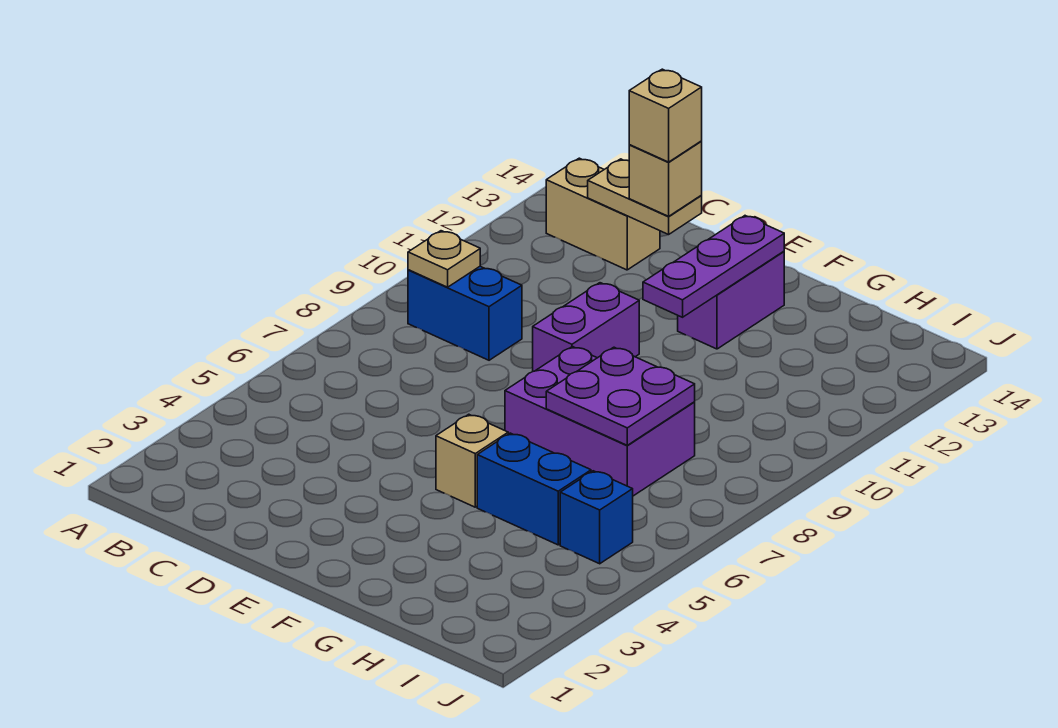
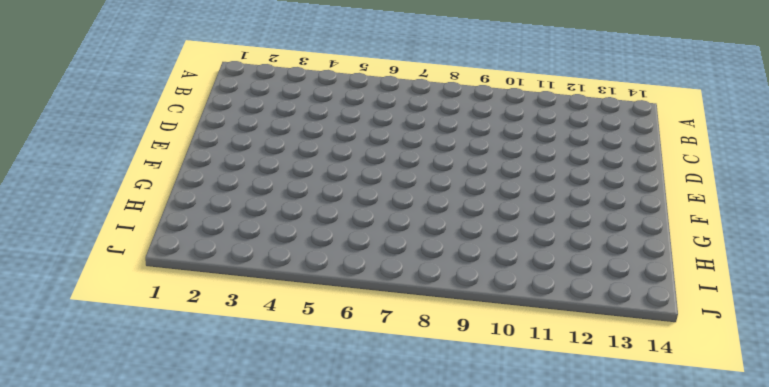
none -> blue 1x2 brick [408,266,522,360]
none -> tan 1x2 brick [546,158,660,270]
none -> purple 1x2 brick [533,283,639,371]

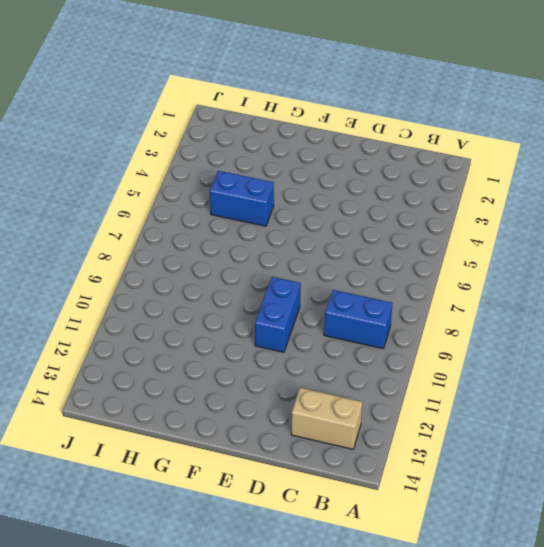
blue 1x2 brick [255,277,301,352] -> purple 1x2 brick [533,283,639,371]
none -> tan 1x1 brick [436,414,508,507]
none -> purple 2x3 brick [505,347,695,496]
none -> purple 1x2 brick [678,251,784,349]

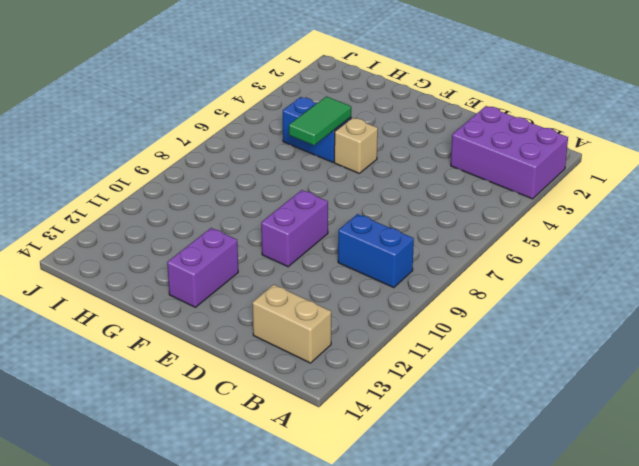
purple 2x3 brick [451,106,568,199] -> purple 2x3 brick moved to [505,347,695,496]
green 1x2 tile [289,97,351,145] -> none
none -> blue 1x1 brick [560,471,633,564]
none -> tan 1x1 plate [408,231,480,287]
none -> tan 1x2 plate [588,159,702,235]

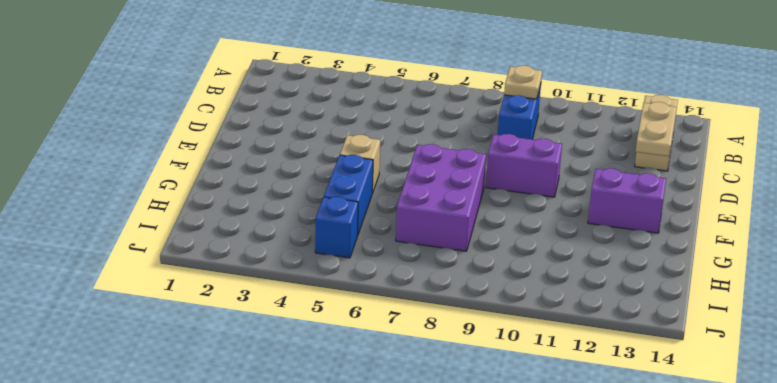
none -> purple 1x3 plate [643,216,784,317]
none -> purple 2x2 plate [546,347,695,445]
none -> tan 1x1 brick [629,141,702,216]

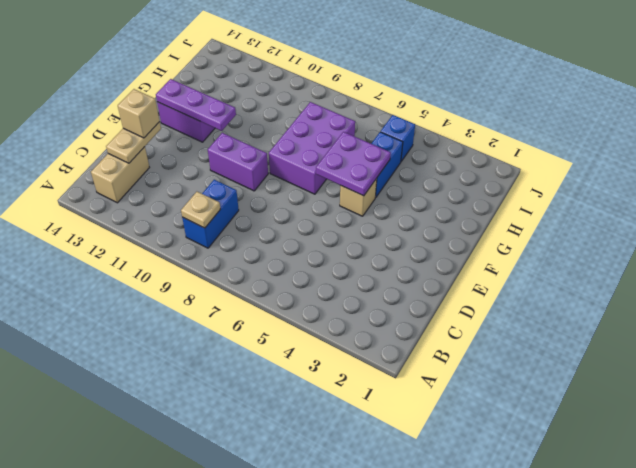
purple 2x2 plate [316,132,391,196] -> purple 2x2 plate moved to [546,347,695,445]
none -> tan 1x1 brick [629,69,702,162]

